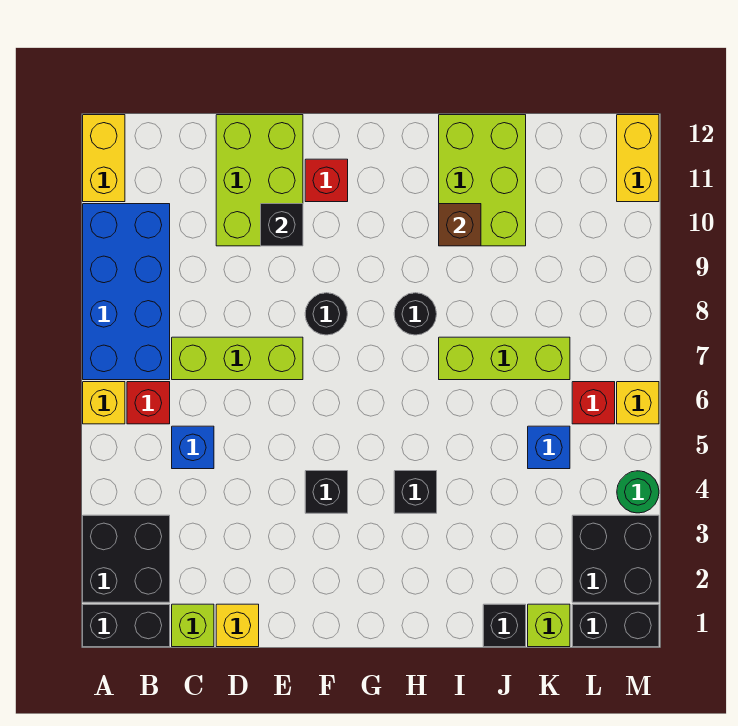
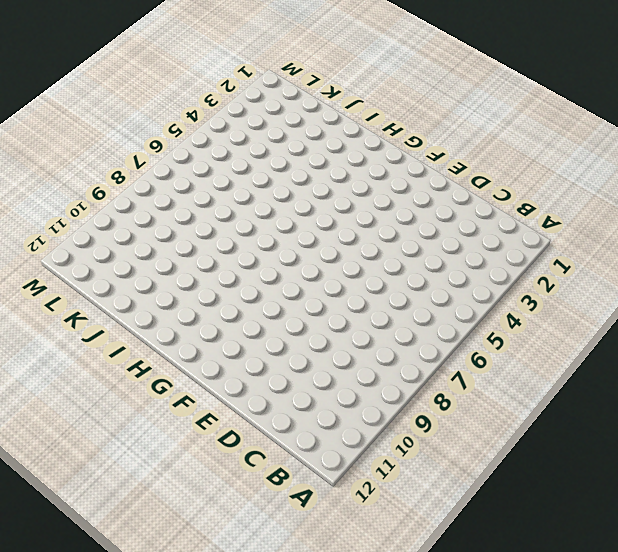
none -> black 1x2 brick [83,604,170,647]
none -> black 2x2 brick [83,515,170,602]
none -> yellow 1x1 brick [83,382,125,424]

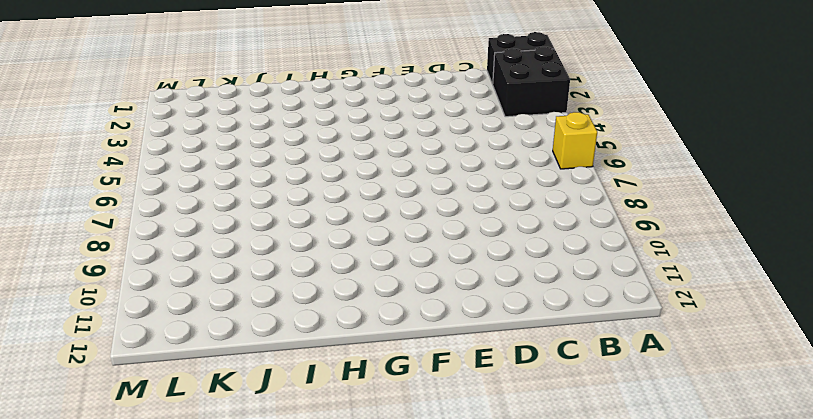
none -> blue 2x4 brick [83,204,170,380]
none -> yellow 1x2 brick [83,115,125,202]
none -> red 1x1 brick [127,382,170,424]

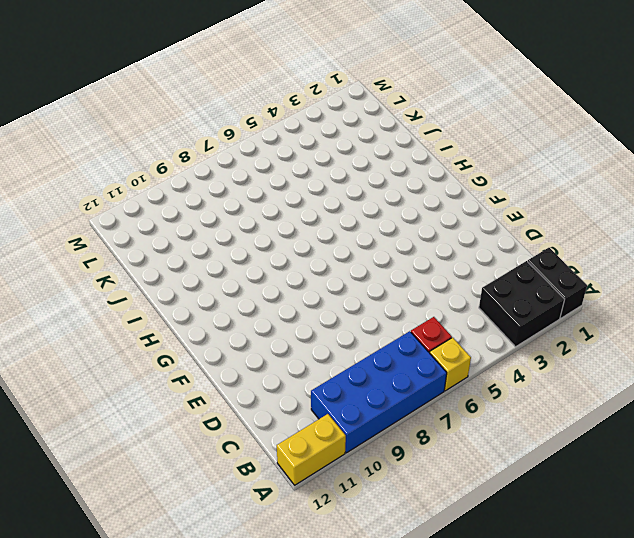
none -> lime 1x1 brick [172,604,214,647]
none -> blue 1x1 brick [172,426,214,469]
none -> lime 1x3 brick [172,337,303,380]

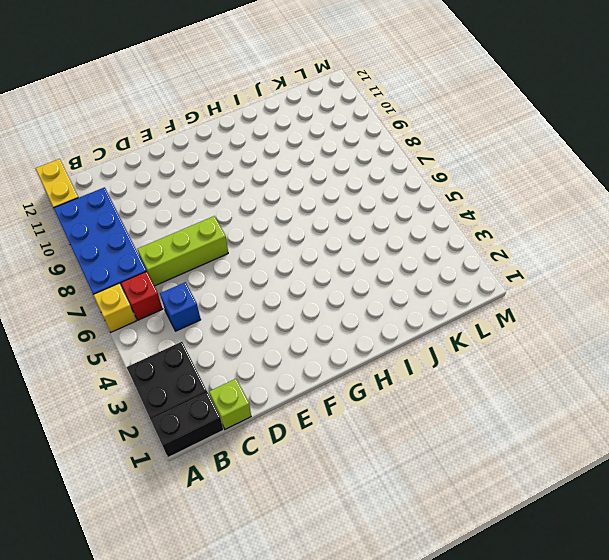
none -> yellow 1x1 brick [216,604,259,647]
none -> lime 2x3 brick [216,115,303,246]
none -> black 1x1 brick [305,471,348,513]

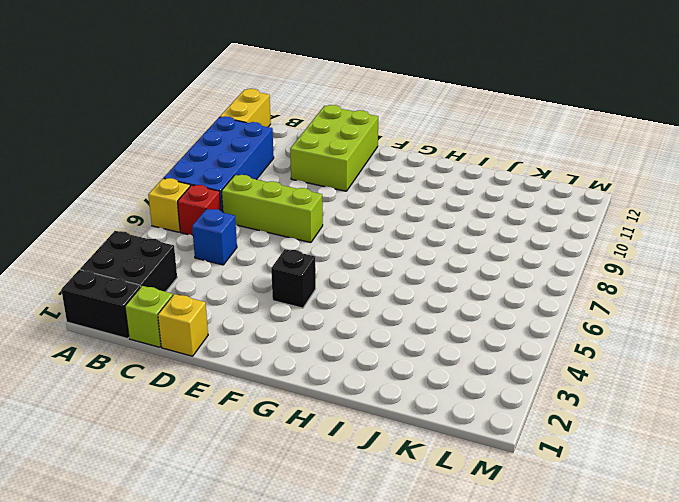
none -> black 1x1 round brick [305,293,347,335]
none -> red 1x1 brick [305,159,348,202]
none -> black 1x1 brick [394,471,437,513]

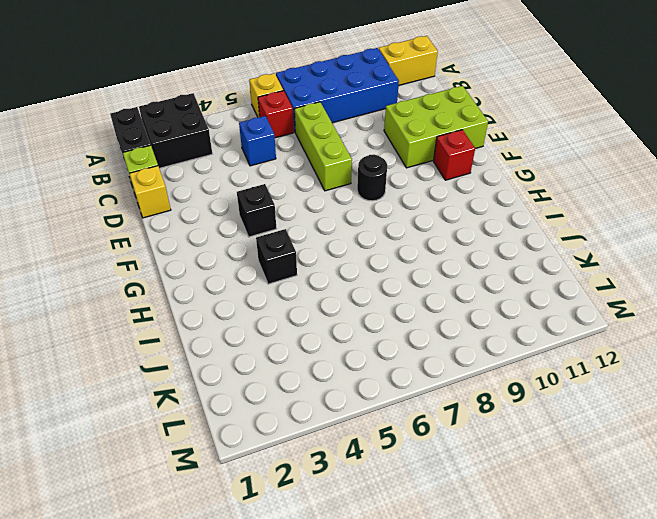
none -> black 1x1 round brick [394,293,437,335]
none -> lime 1x3 brick [439,337,570,380]
none -> lime 2x3 brick [439,115,526,246]

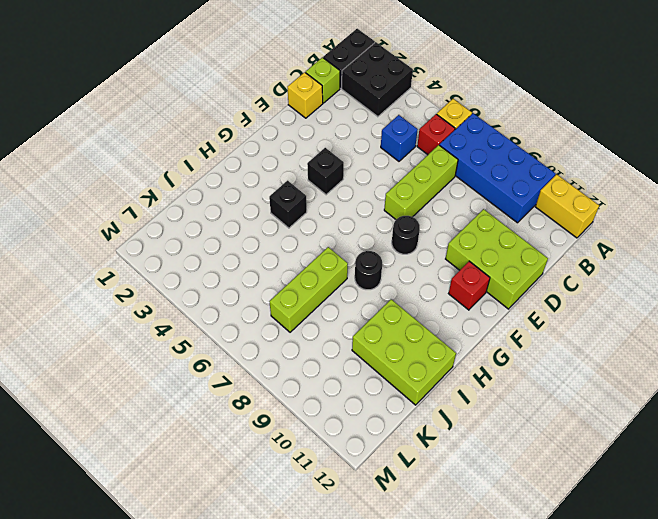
none -> black 1x1 brick [483,604,526,647]
none -> lime 1x1 brick [528,604,570,647]
none -> blue 1x1 brick [528,426,570,469]

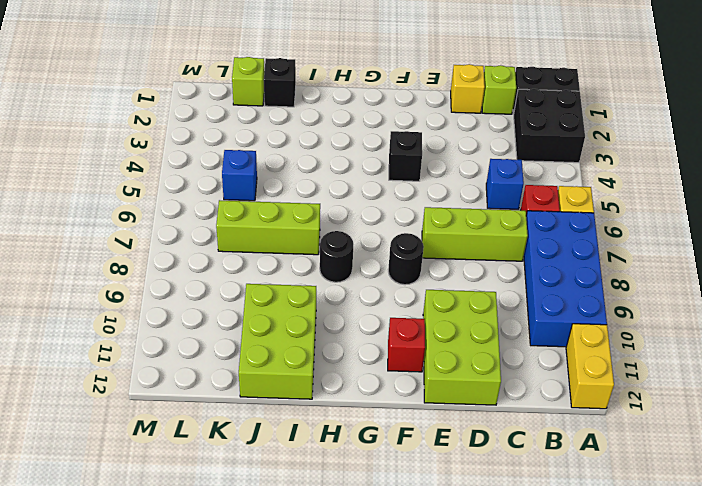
none -> black 1x1 brick [394,471,437,513]
none -> black 1x2 brick [572,604,659,647]
none -> black 2x2 brick [572,515,659,602]

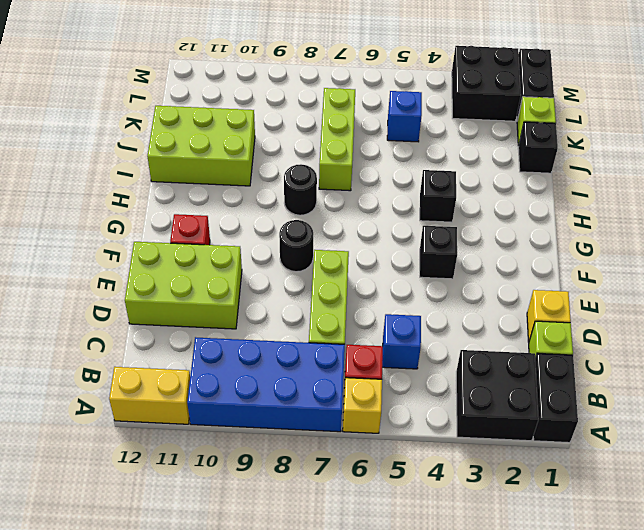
none -> red 1x1 brick [572,382,615,424]
none -> green 1x1 round brick [617,471,659,513]
none -> yellow 1x1 brick [617,382,659,424]

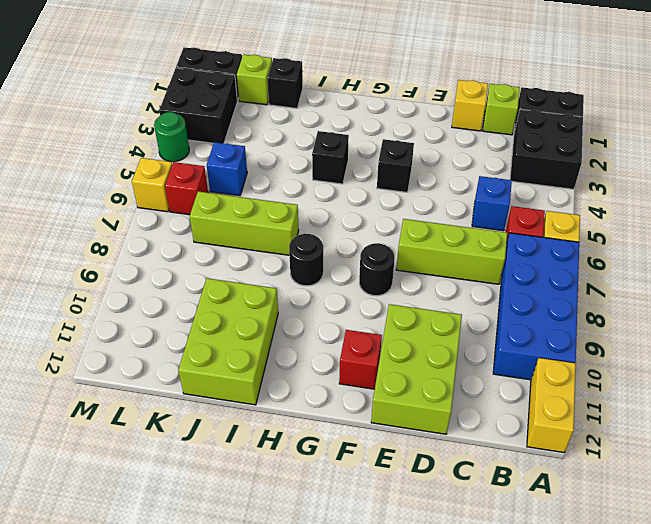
none -> yellow 1x2 brick [617,115,659,202]
none -> black 1x1 brick [261,204,303,246]
none -> brown 1x1 brick [439,204,481,246]

